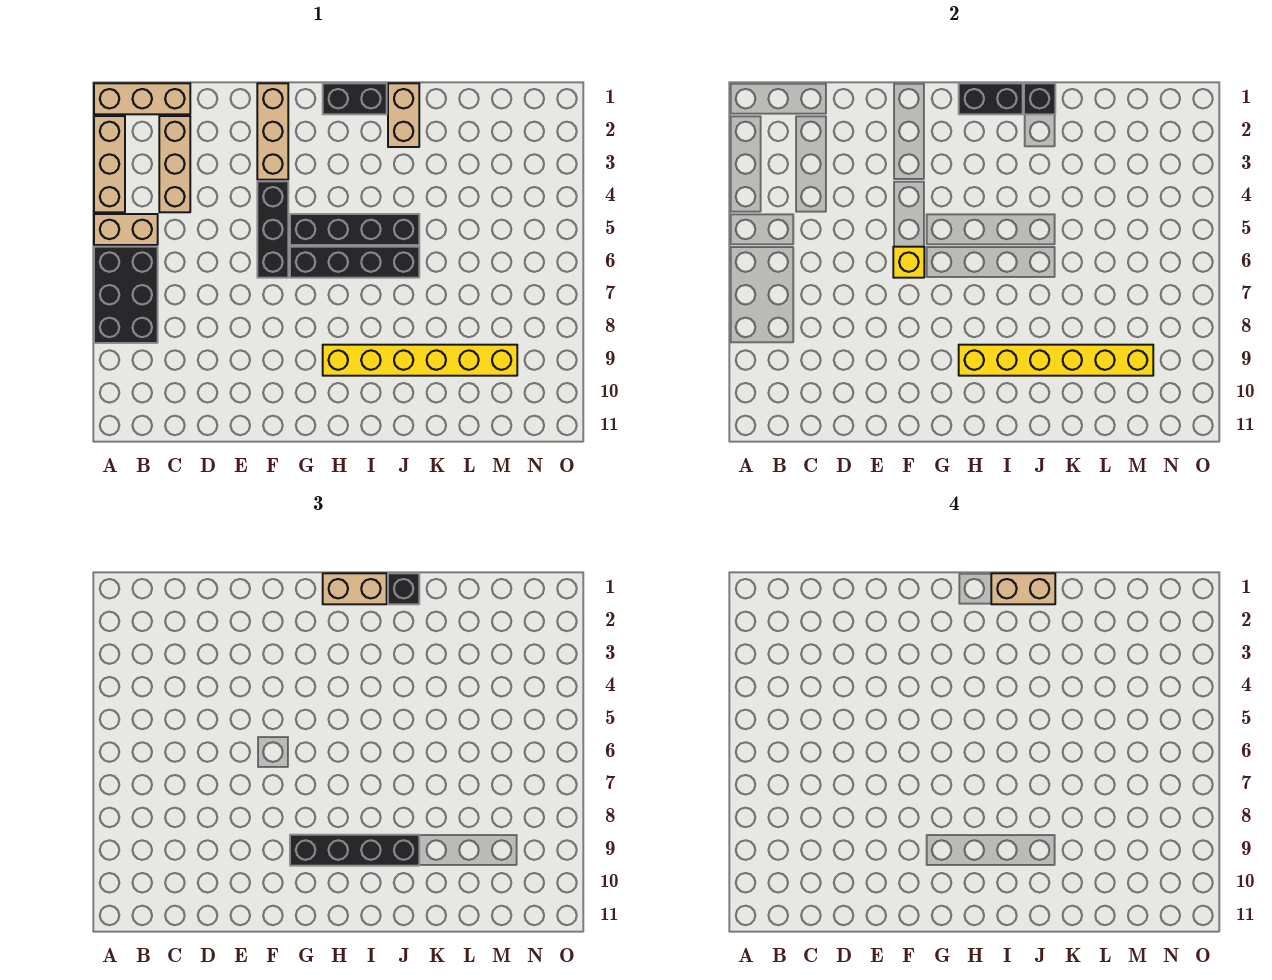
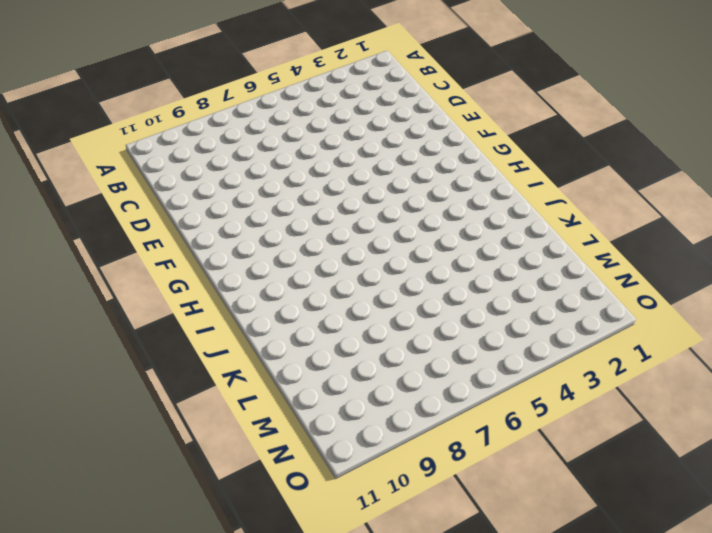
none -> tan 1x3 brick [94,83,190,114]
none -> tan 1x3 brick [94,116,125,212]
none -> tan 1x2 brick [94,214,158,245]

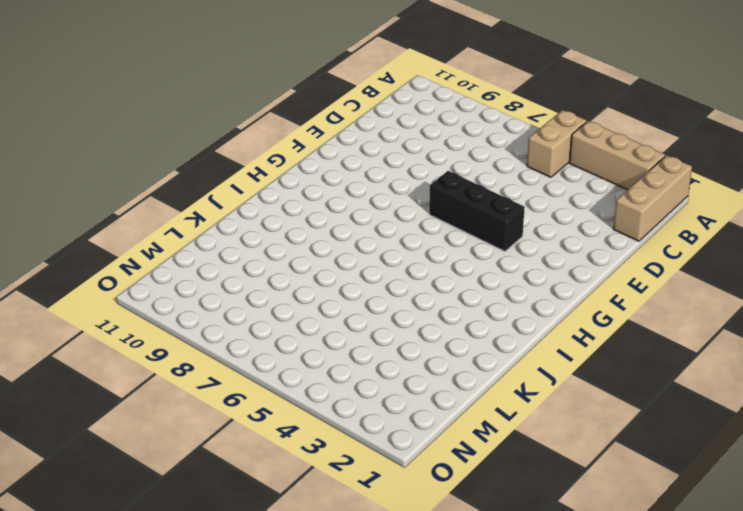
none -> black 2x3 brick [94,247,158,343]
none -> tan 1x3 brick [159,116,190,212]
none -> tan 1x3 brick [257,83,288,180]

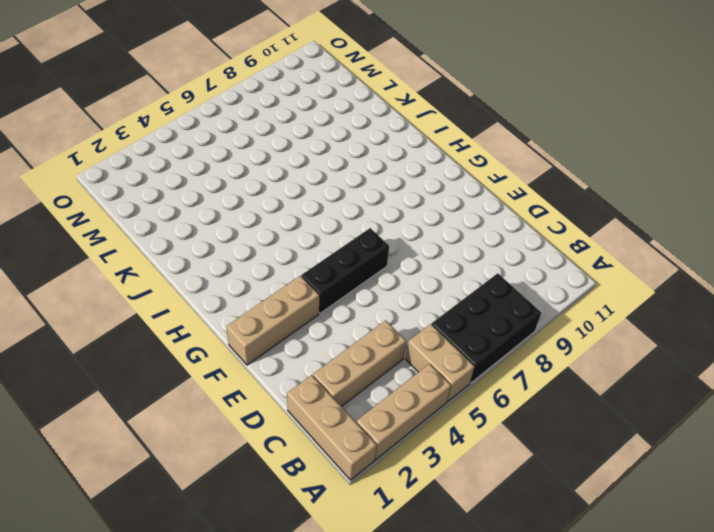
none -> black 1x4 brick [290,214,419,245]
none -> black 1x4 brick [290,247,419,278]
none -> black 1x2 brick [323,83,387,114]

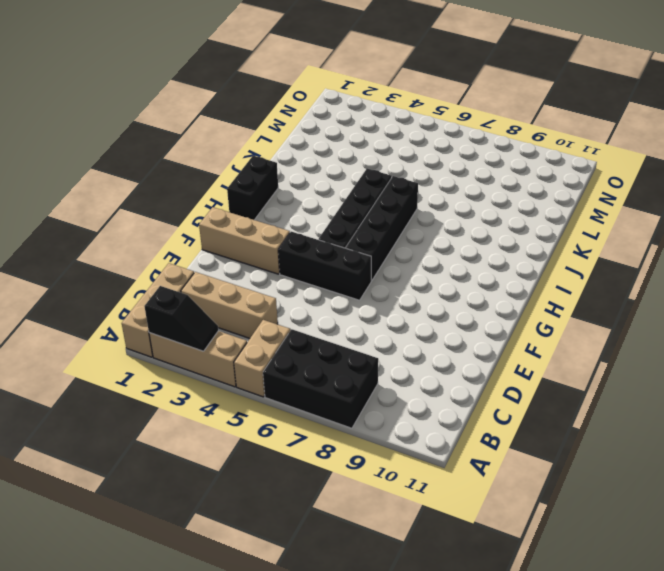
black 1x2 slope [144,286,218,351] -> none
none -> yellow 1x6 brick [323,345,517,376]
none -> tan 1x2 brick [388,83,419,147]
none -> yellow 1x1 brick [893,247,924,278]

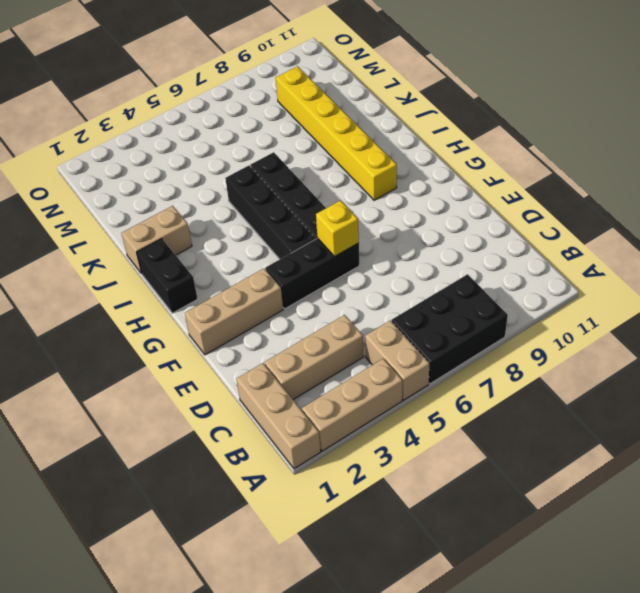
none -> black 1x2 brick [959,83,1023,114]
none -> yellow 1x6 brick [959,345,1153,376]
none -> black 1x1 brick [1024,83,1055,114]

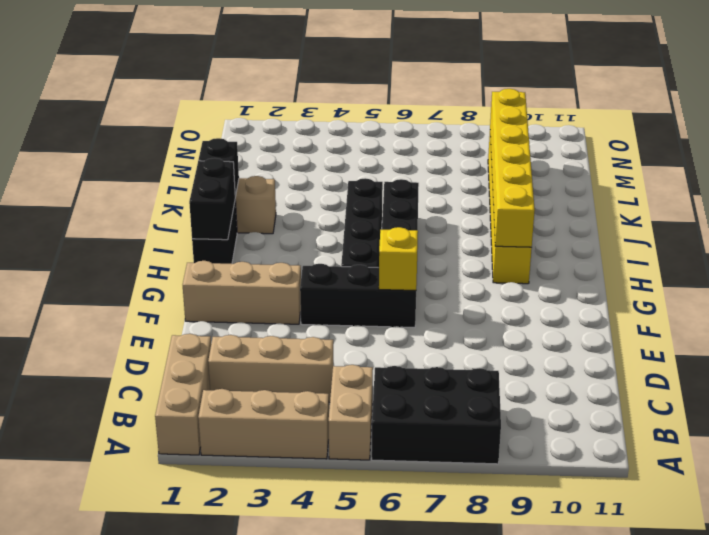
none -> black 1x4 brick [290,835,419,866]
none -> tan 1x2 brick [323,573,387,604]
none -> black 1x1 brick [388,573,419,604]

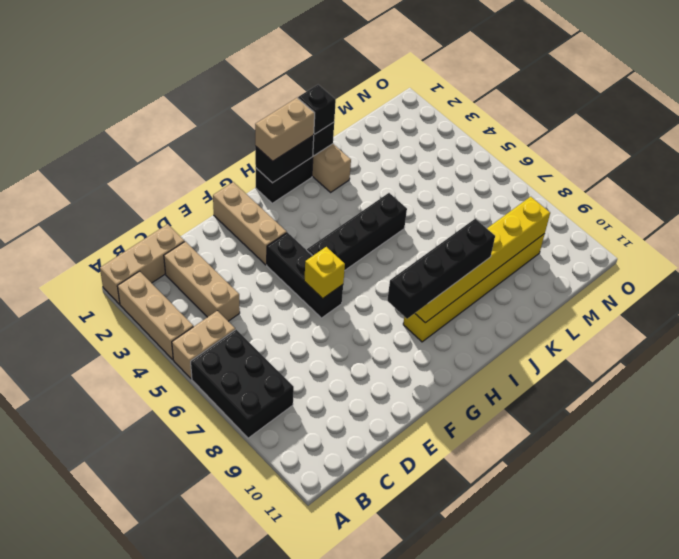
none -> black 1x4 brick [290,247,419,278]
none -> tan 1x2 brick [991,573,1055,604]

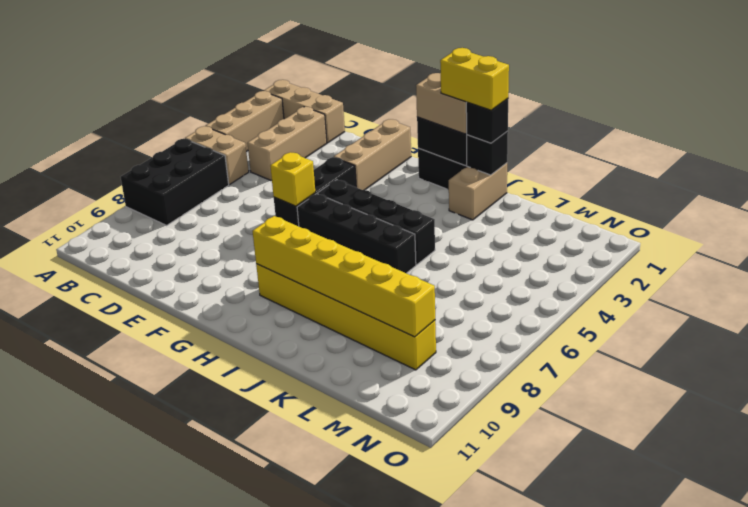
yellow 1x2 brick [440,48,509,110] -> tan 1x2 brick [991,573,1055,604]
none -> black 1x4 brick [290,835,419,866]

